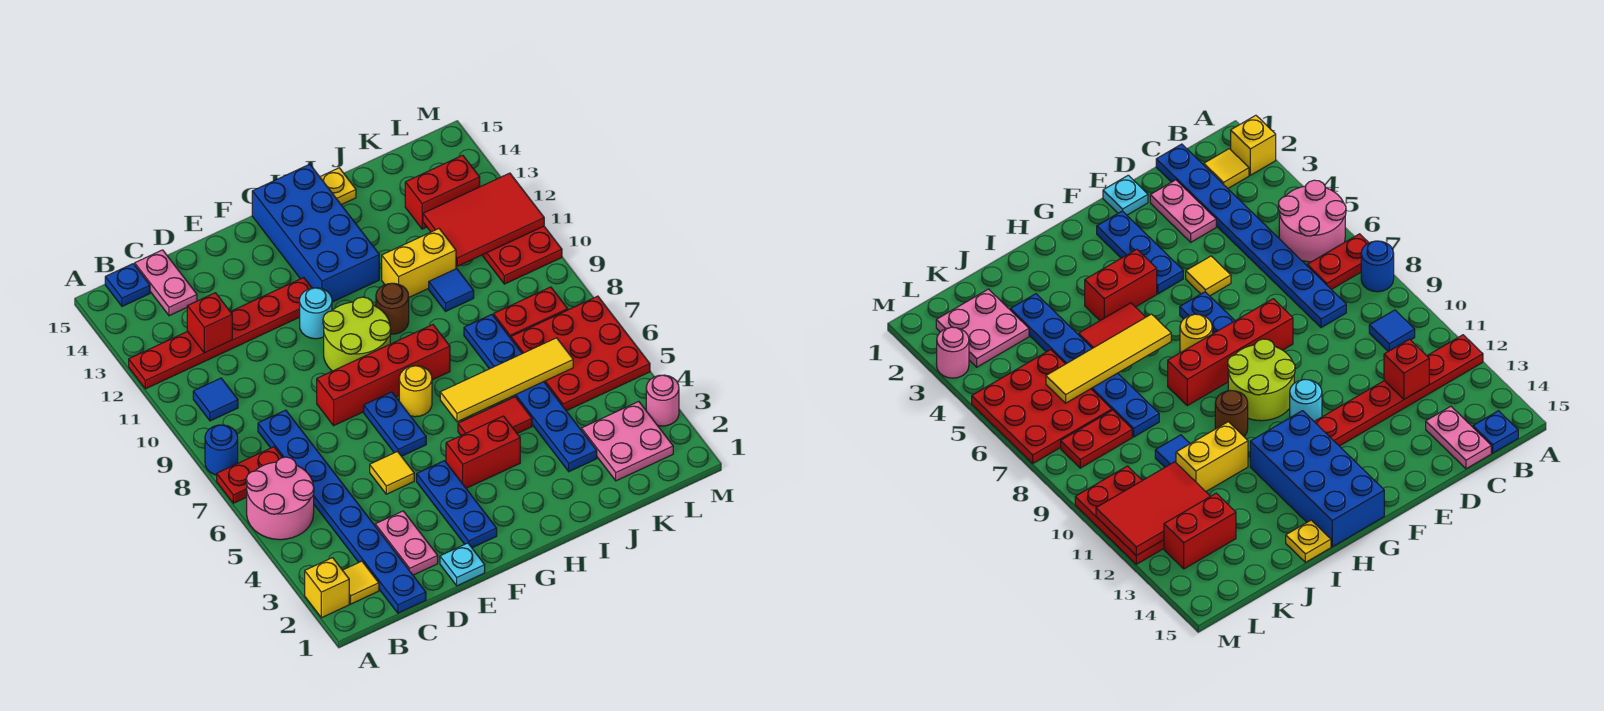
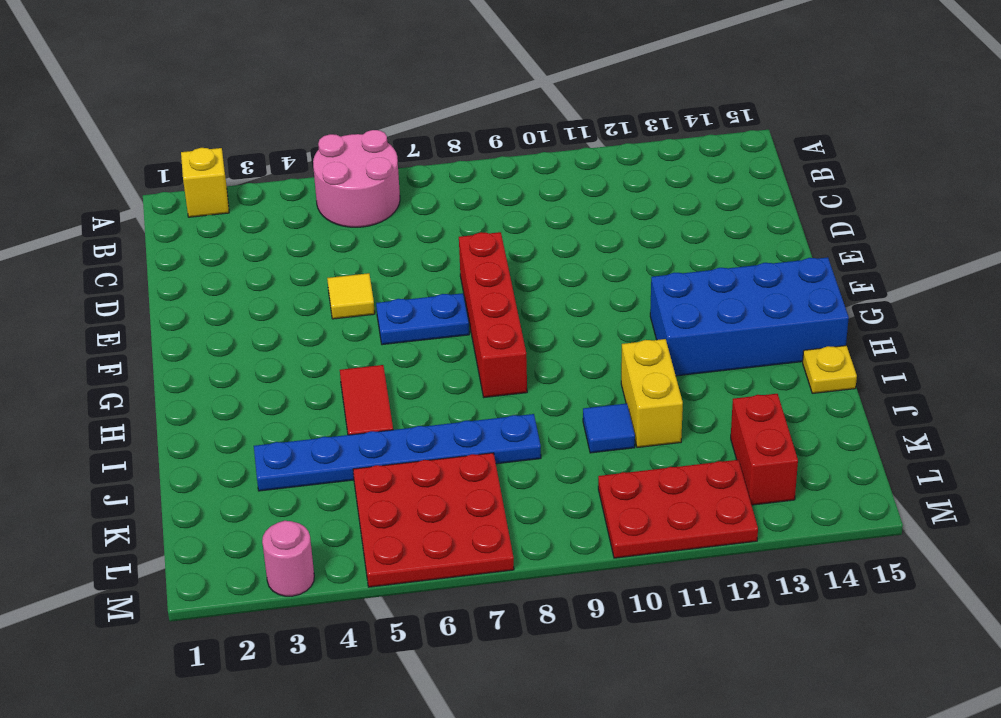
none -> red 1x2 plate [217,447,282,503]
none -> blue 1x1 round brick [205,425,238,475]
none -> red 1x6 plate [129,278,312,389]
none -> yellow 1x1 tile [343,561,379,604]

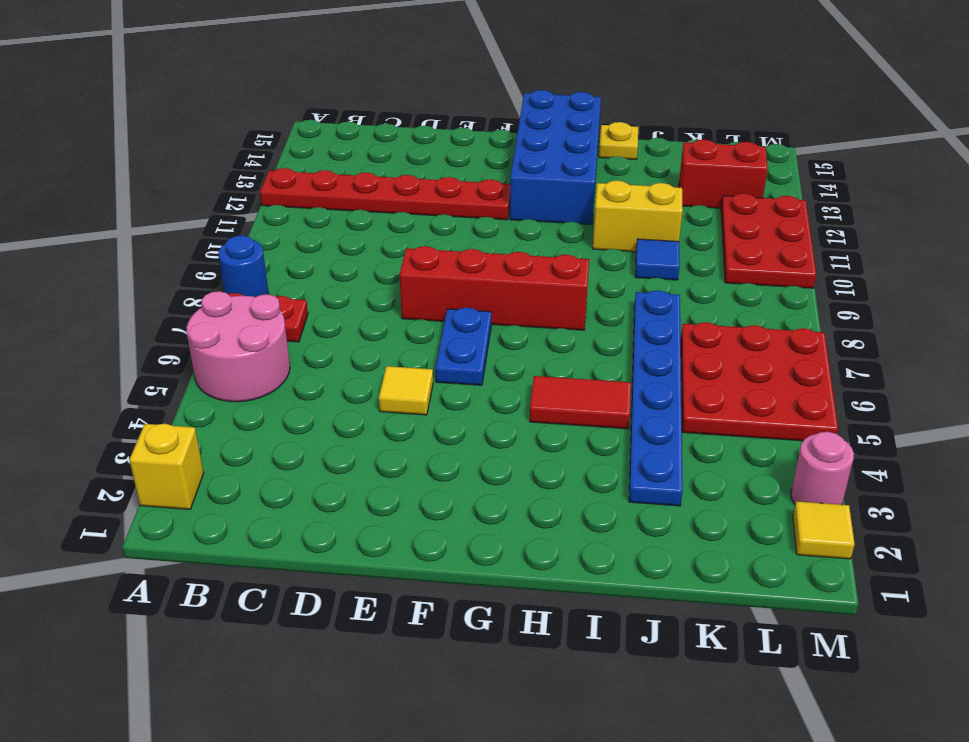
yellow 1x1 tile [793,501,855,559] -> yellow 1x1 tile moved to [343,561,379,604]
none -> blue 1x1 tile [193,378,238,421]
none -> blue 1x1 plate [105,264,150,306]
none -> blue 1x8 plate [258,410,426,613]
none -> pink 1x2 plate [135,250,197,316]

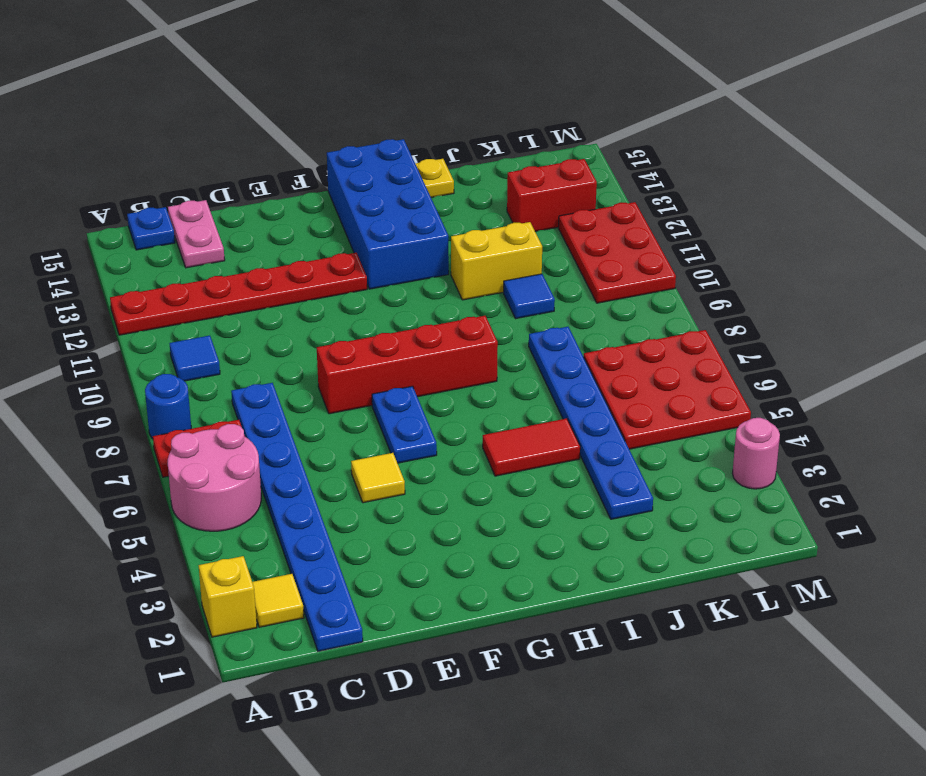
none -> pink 1x2 plate [375,511,438,575]
none -> cyan 1x1 plate [440,543,485,586]
none -> blue 1x3 plate [417,461,497,548]
none -> lime 2x2 round brick [323,297,391,371]

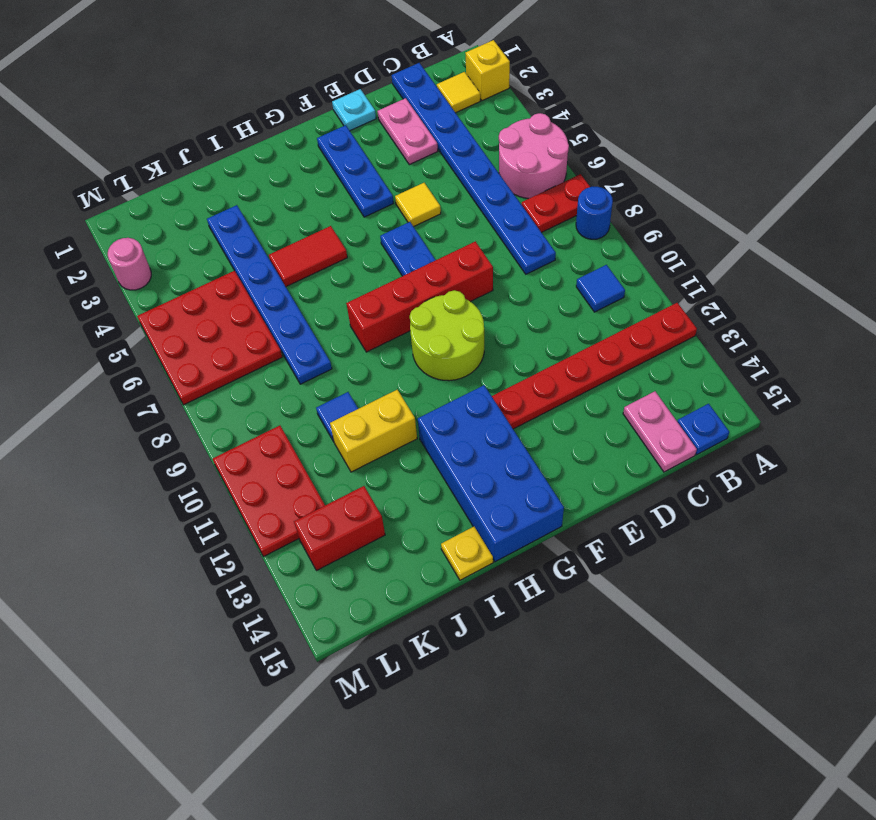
none -> cyan 1x1 round brick [300,288,332,339]
none -> red 1x2 brick [446,416,520,488]
none -> yellow 1x1 round brick [399,366,432,417]
none -> brown 1x1 round brick [376,283,409,334]

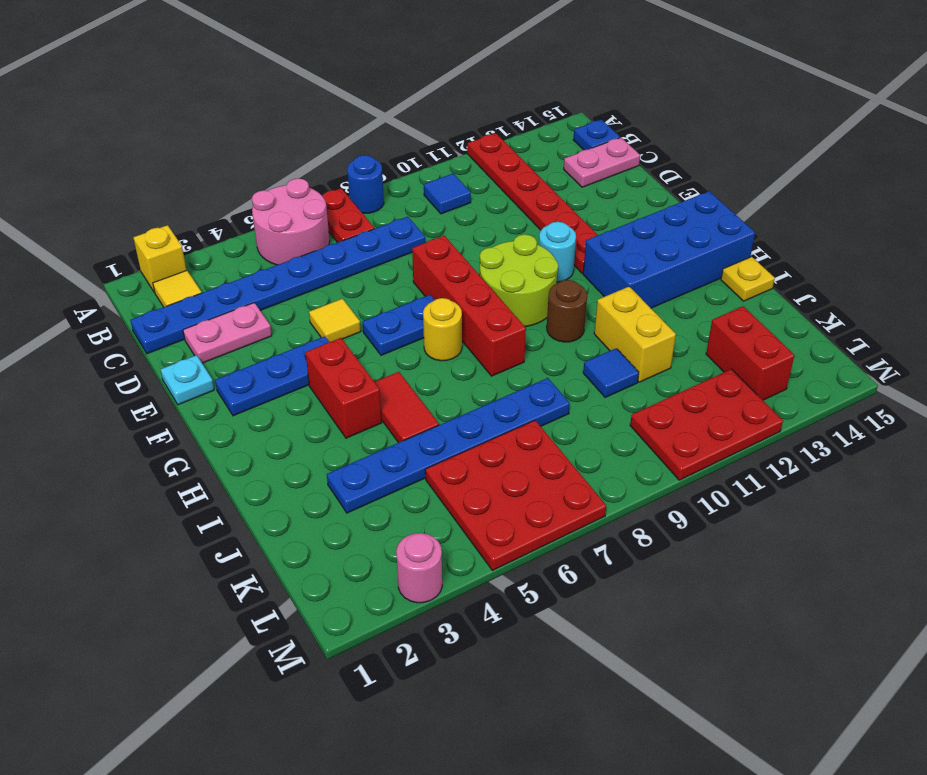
none -> pink 2x2 plate [581,402,673,481]
none -> red 1x2 plate [493,287,568,338]
none -> red 1x1 brick [187,293,232,353]
none -> yellow 1x4 tile [440,338,573,422]

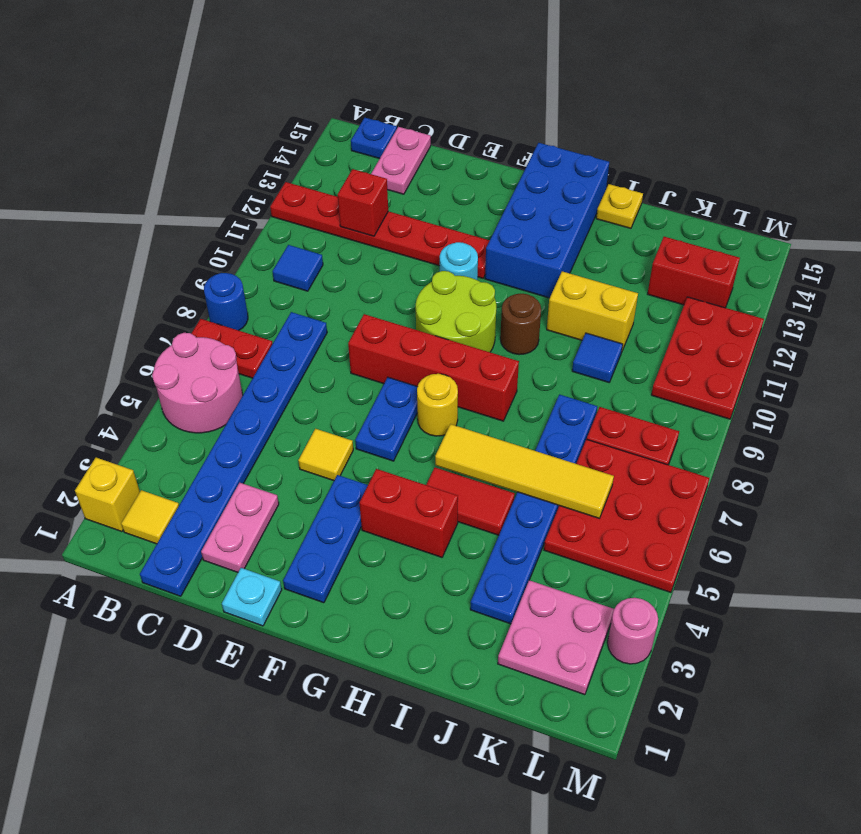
none -> red 2x3 tile [423,173,544,266]

